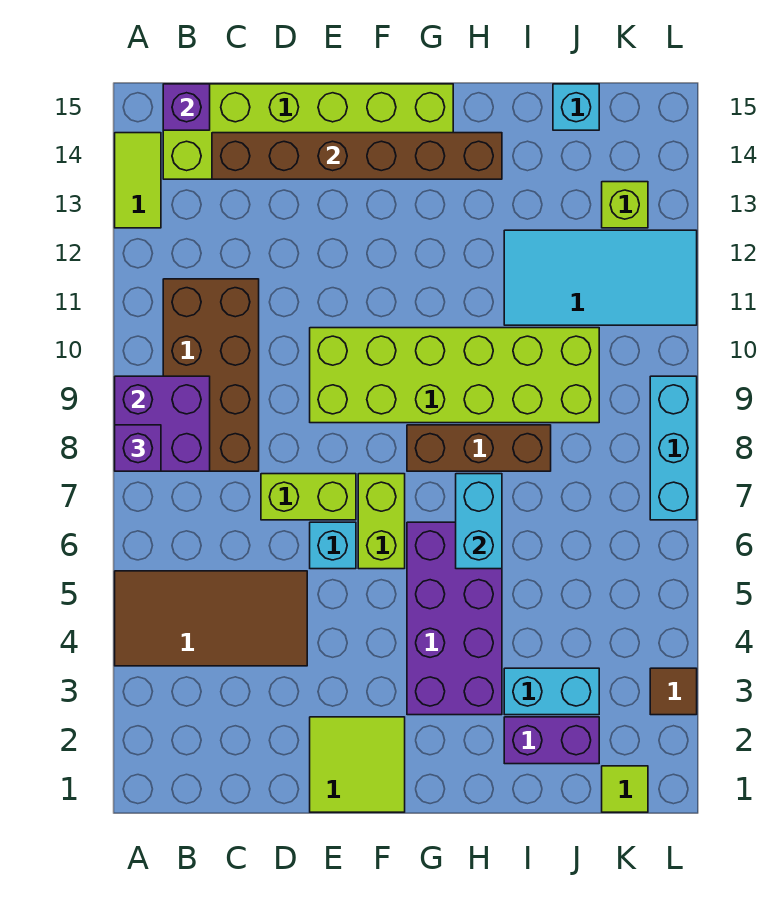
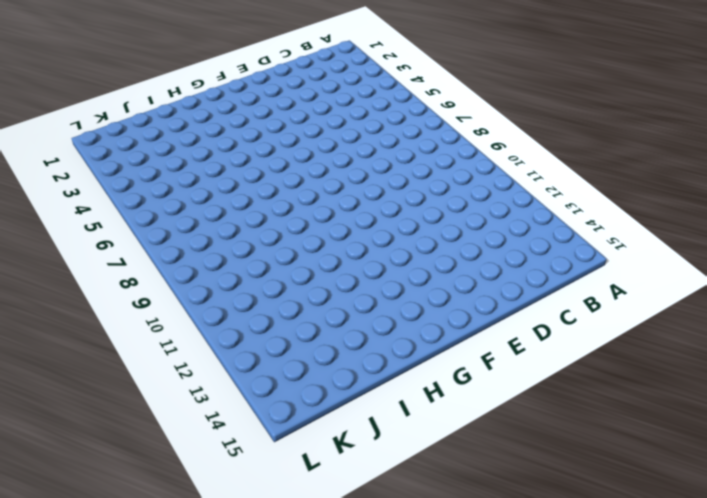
none -> brown 2x4 tile [115,571,307,666]
none -> lime 1x2 tile [115,133,161,228]
none -> brown 2x4 brick [163,279,259,471]

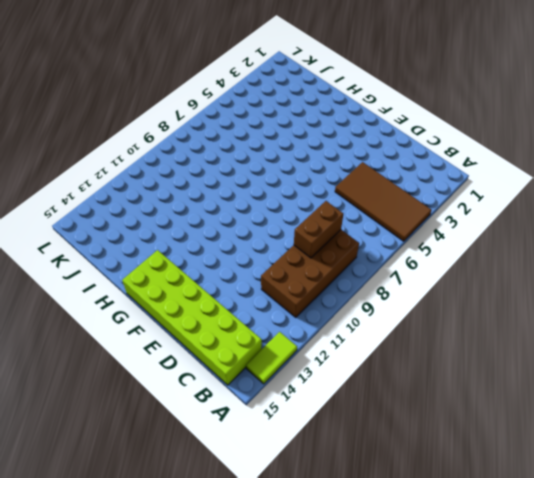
brown 1x2 brick [294,201,343,258] -> none
none -> lime 1x2 brick [261,474,356,520]
none -> lime 2x2 tile [310,717,405,812]
none -> cyan 1x1 brick [310,522,356,569]

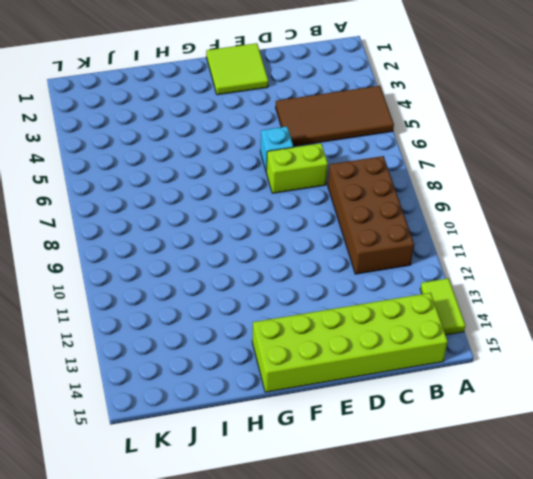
none -> lime 2x6 brick [310,328,599,423]
none -> lime 1x2 brick [358,474,405,569]
none -> purple 2x4 brick [407,522,502,715]

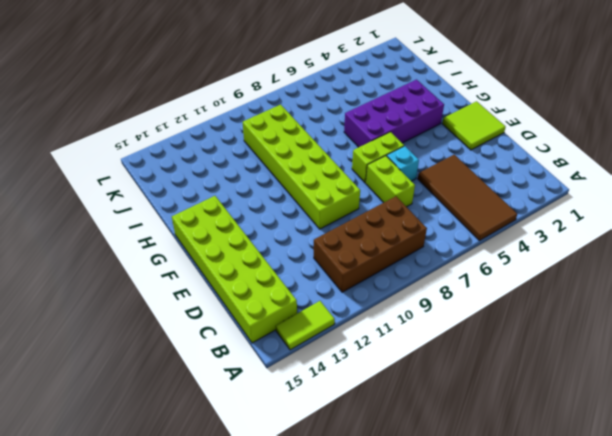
none -> brown 1x3 brick [407,425,551,471]
none -> purple 1x2 brick [504,717,599,764]
none -> cyan 1x2 brick [504,668,599,715]

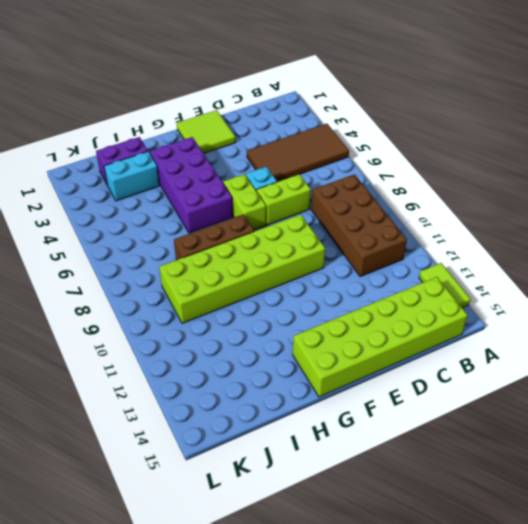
none -> cyan 2x4 tile [504,230,697,325]
none -> cyan 1x1 brick [553,84,599,130]
none -> lime 1x1 tile [602,766,648,812]

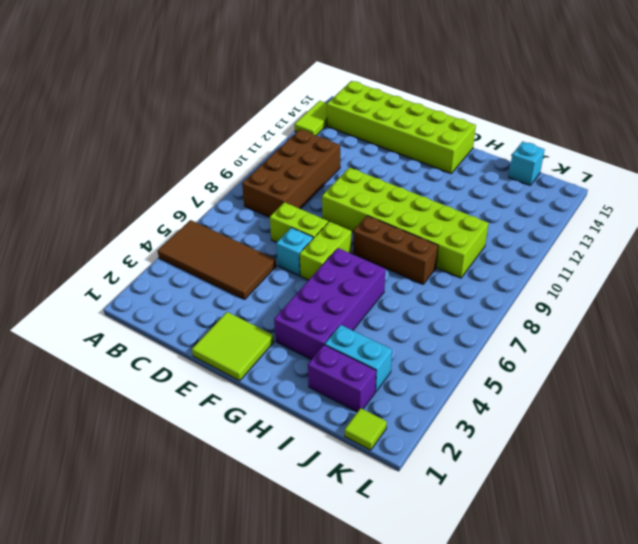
none -> cyan 2x4 tile [504,230,697,325]
none -> lime 1x1 brick [602,182,648,228]
none -> brown 1x1 tile [650,668,697,715]

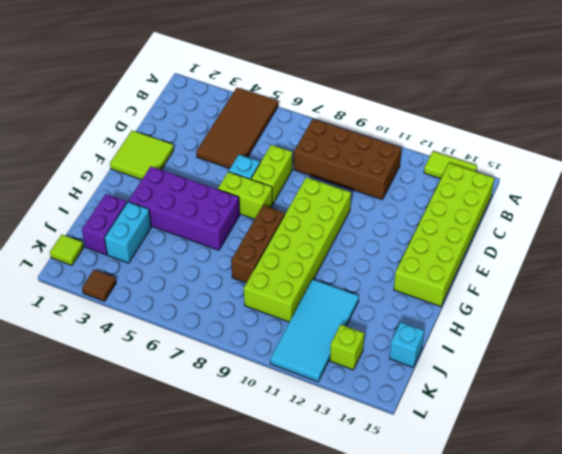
none -> cyan 1x3 brick [650,376,697,520]
none -> purple 2x2 brick [115,376,210,471]
none -> purple 1x1 brick [163,84,210,130]

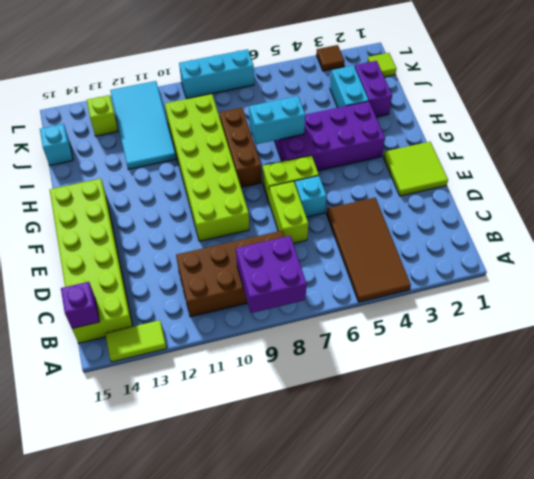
none -> brown 1x6 brick [212,133,502,179]
none -> purple 1x1 brick [115,425,161,471]

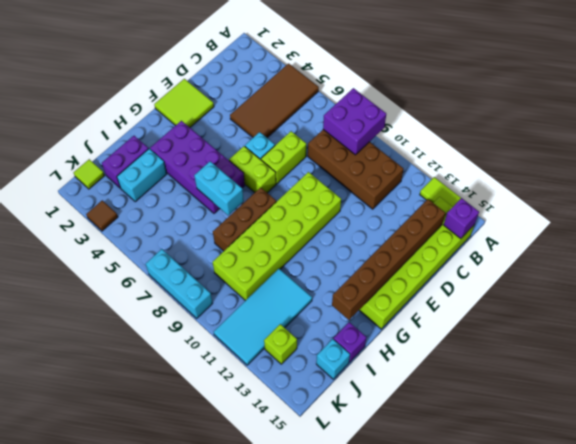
purple 1x1 brick [333,322,366,362] -> purple 1x1 brick moved to [115,425,161,471]

